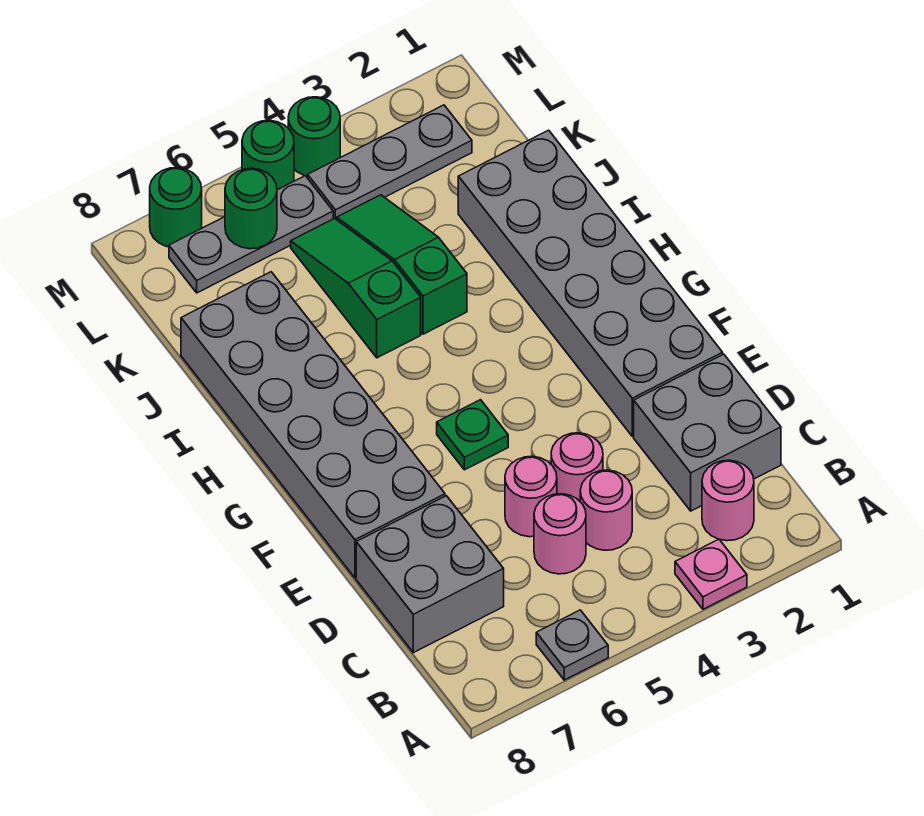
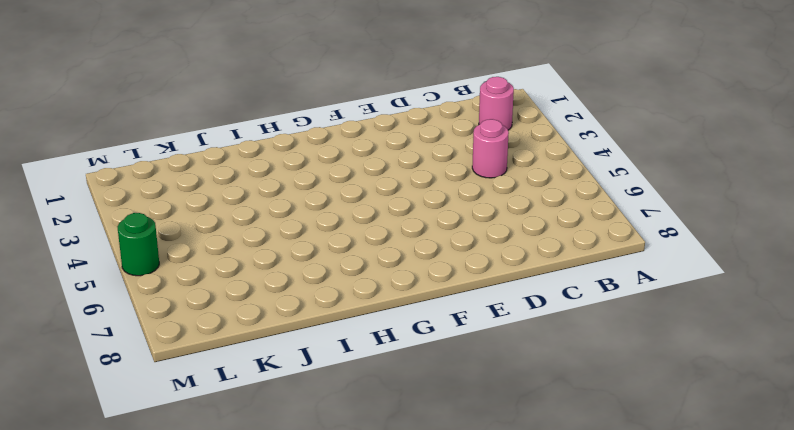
none -> pink 1x1 plate [675,539,747,609]
none -> grey 1x1 plate [536,610,608,680]
none -> grey 2x2 brick [634,354,781,511]

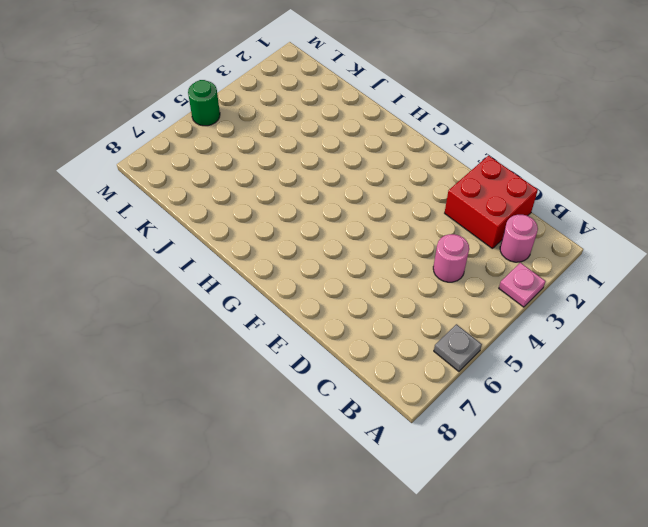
red 2x2 brick [445,156,538,249] -> grey 2x2 brick [634,354,781,511]
none -> pink 1x1 round brick [534,494,586,574]
none -> grey 2x2 brick [356,496,504,653]
none -> pink 1x1 round brick [551,433,603,501]

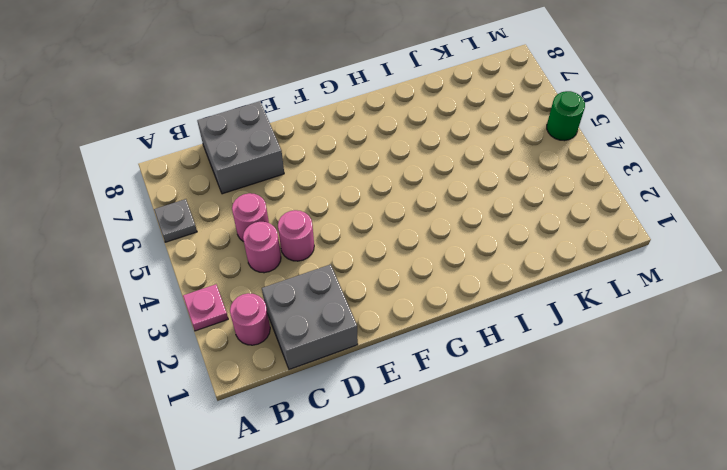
none -> pink 1x1 round brick [505,456,557,537]
none -> grey 2x6 brick [458,130,723,436]
none -> grey 2x6 brick [181,272,445,578]

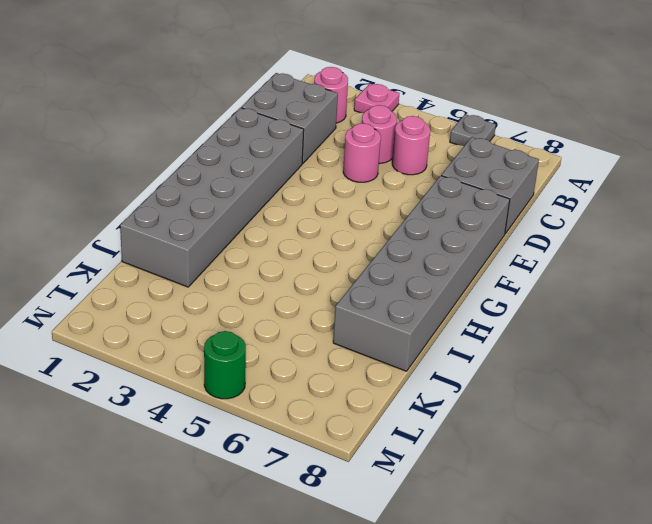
none -> pink 1x1 round brick [505,456,557,537]
none -> green 1x1 plate [437,400,508,470]
none -> green 1x3 slope [337,195,467,334]

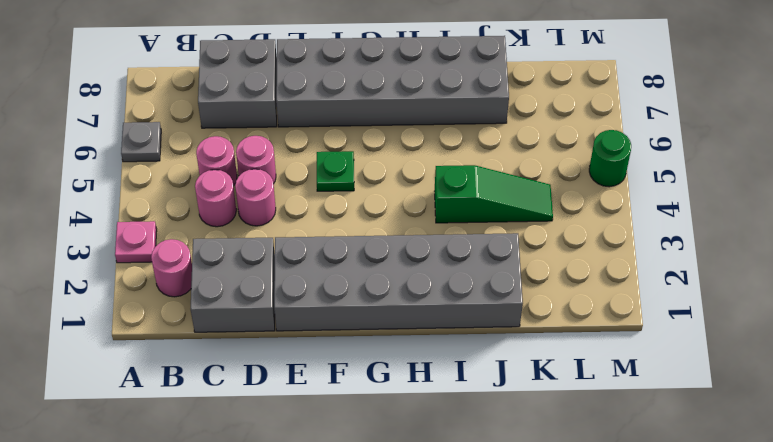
none -> green 1x3 slope [291,218,421,358]
none -> grey 1x3 plate [308,105,472,220]
none -> grey 1x3 plate [169,176,333,293]

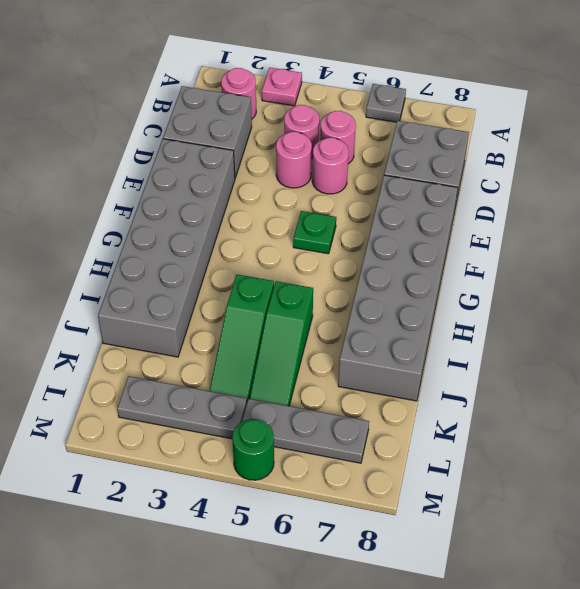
none -> green 1x1 round brick [288,97,340,176]
none -> green 1x1 round brick [150,168,202,247]
none -> green 1x1 round brick [225,168,277,249]

